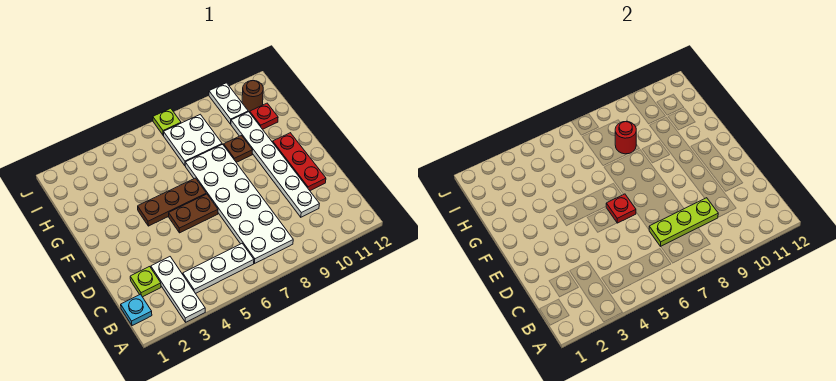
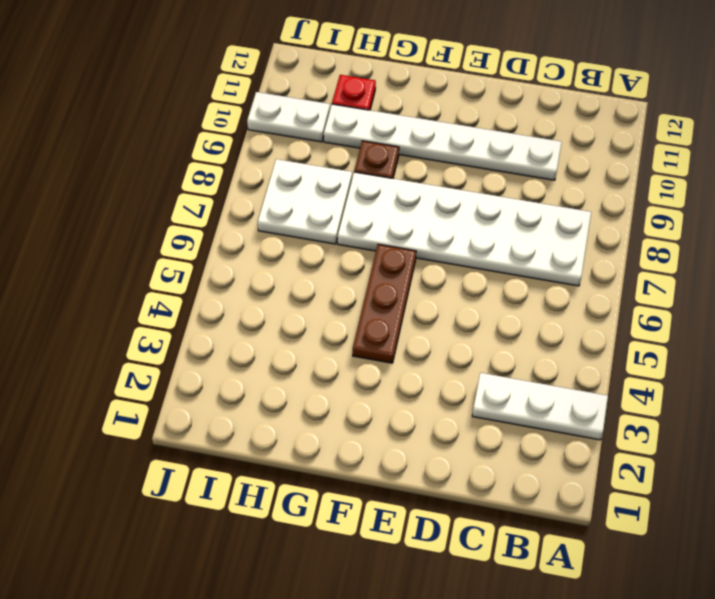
none -> cyan 1x1 plate [121,294,152,326]
none -> white 1x3 plate [183,244,254,293]
none -> lime 1x1 plate [130,267,161,297]

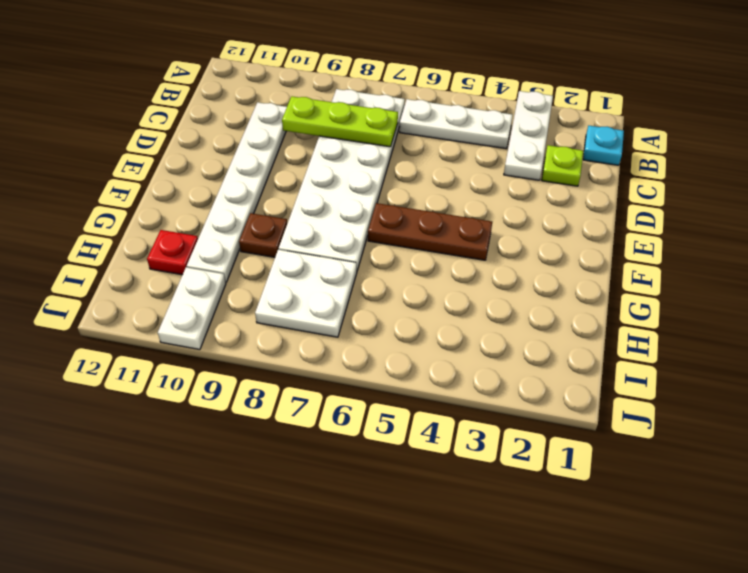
none -> red 1x3 plate [273,133,326,191]
none -> brown 1x2 plate [169,194,218,233]
none -> brown 1x1 round brick [242,81,263,112]

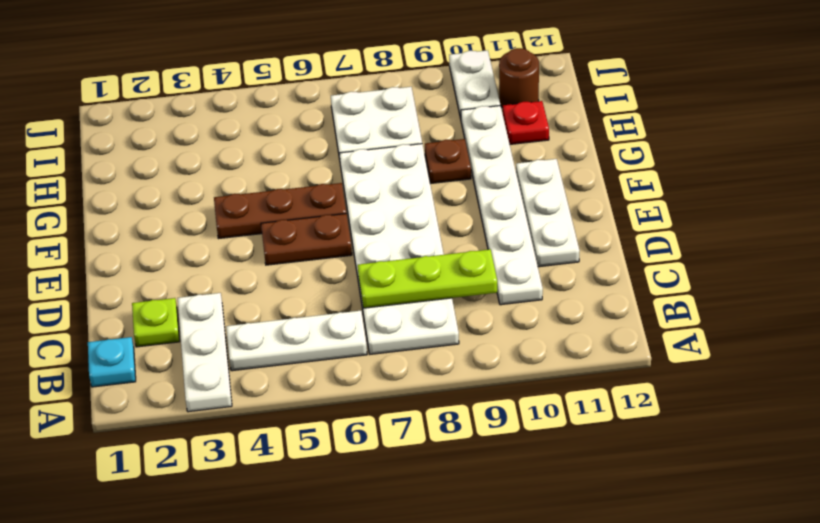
white 1x3 plate [516,159,580,267] -> red 1x3 plate [273,133,326,191]
none -> lime 1x1 plate [153,108,181,135]
none -> red 1x1 plate [606,194,636,223]
none -> red 1x1 round brick [615,121,636,154]

